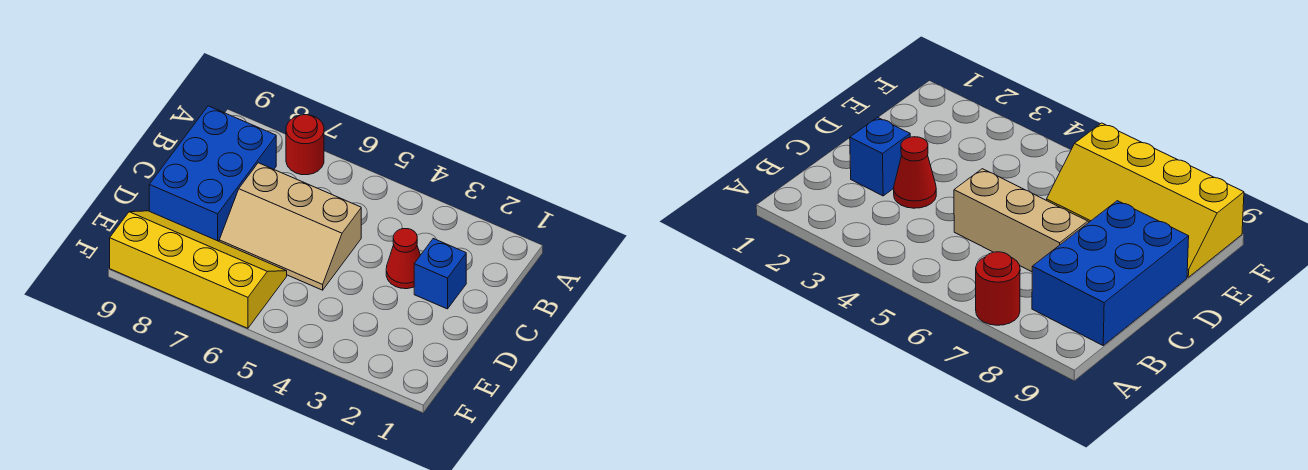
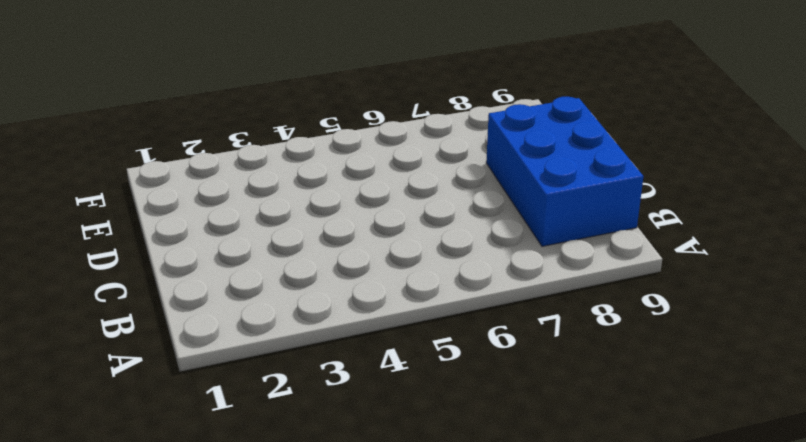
none -> red 1x1 round brick [286,115,324,175]
none -> blue 1x1 brick [414,239,466,309]

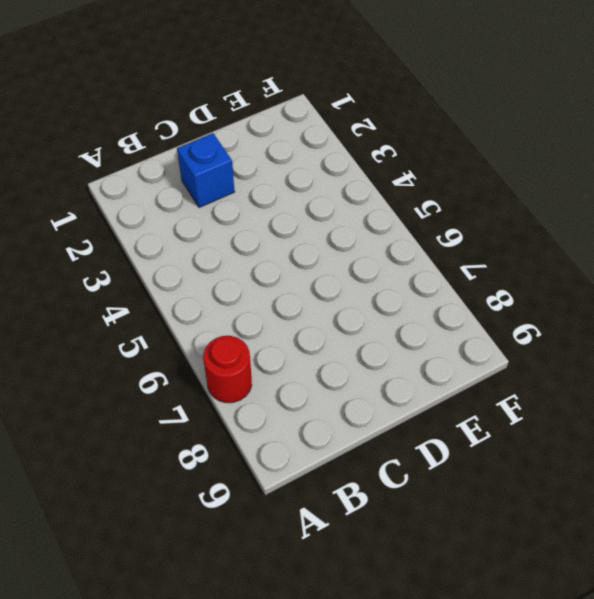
none -> blue 2x3 brick [149,106,276,241]
none -> red 1x1 cone [386,229,420,289]

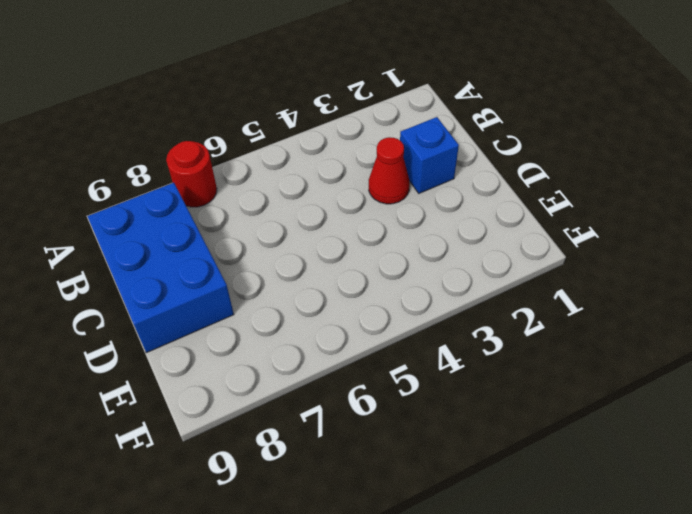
none -> tan 2x3 slope [219,163,361,290]
none -> yellow 2x4 slope [110,211,287,328]

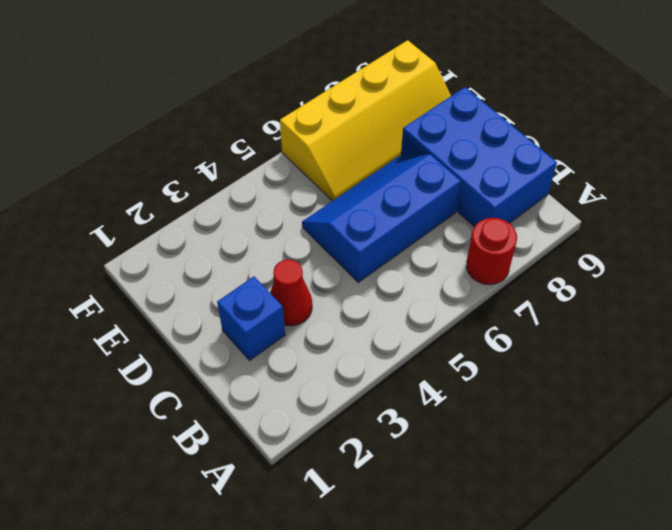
blue 2x3 slope [302,154,461,282] -> tan 2x3 slope [219,163,361,290]

